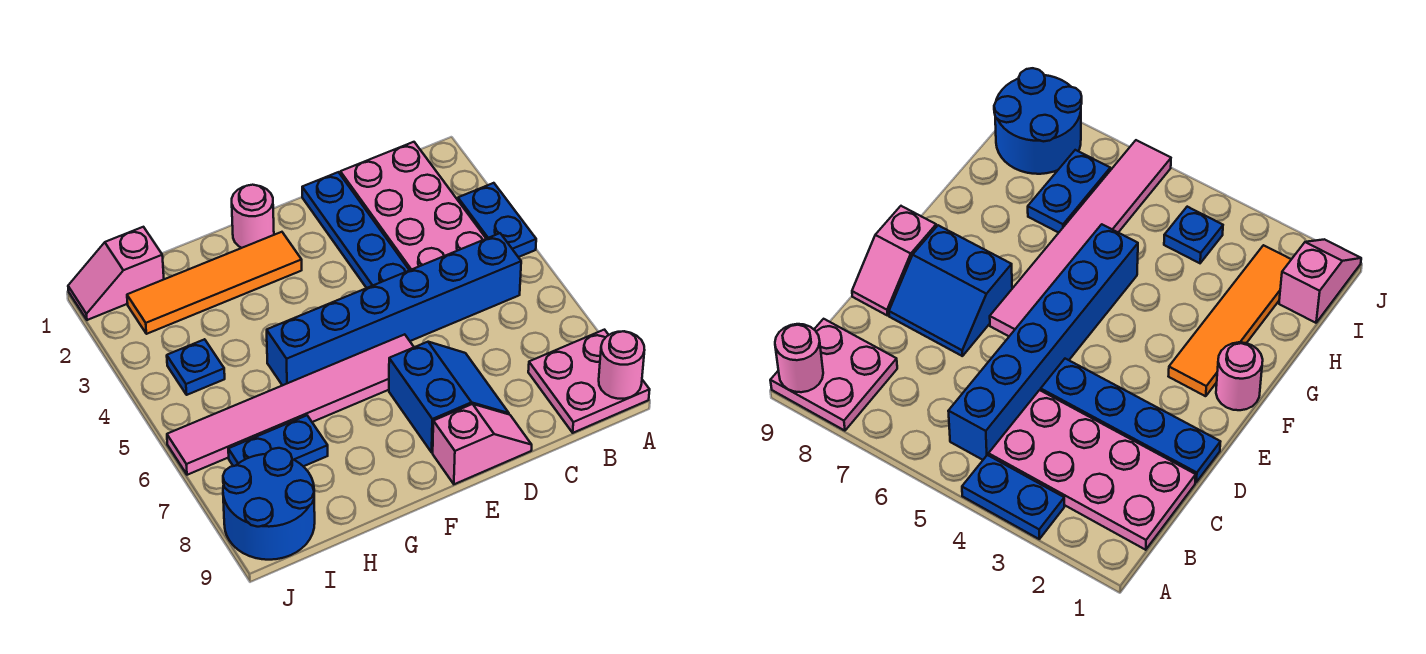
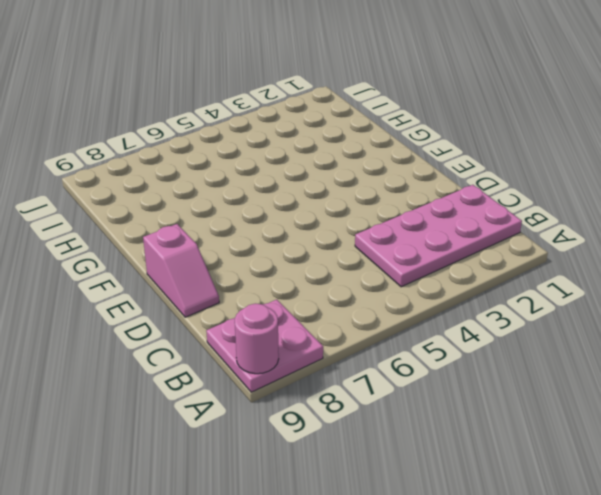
none -> blue 1x2 plate [458,183,536,257]
none -> blue 1x6 brick [267,233,521,385]
none -> blue 1x4 plate [302,172,409,288]

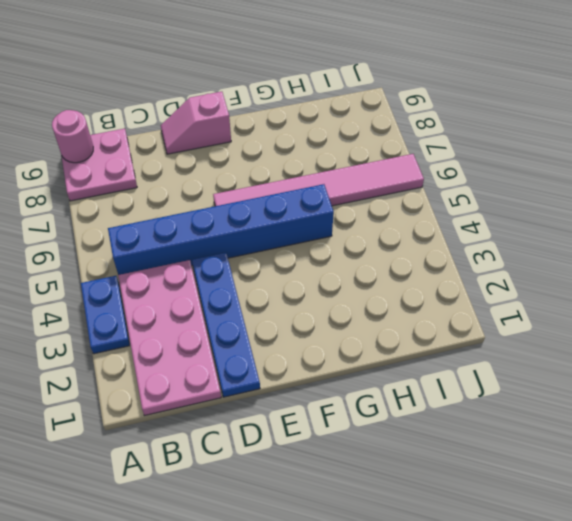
none -> blue 2x2 slope [389,342,509,452]
none -> pink 1x1 round brick [232,185,274,248]
none -> orange 1x4 tile [127,232,302,334]

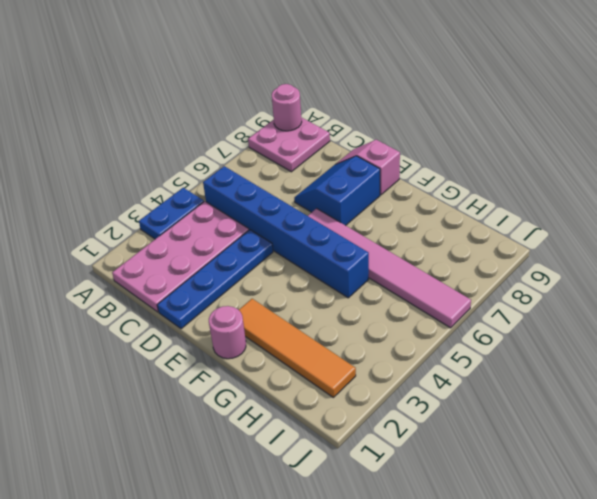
none -> blue 1x2 plate [228,415,328,466]
none -> pink 1x2 slope [68,227,164,320]
none -> blue 1x1 plate [167,339,225,395]

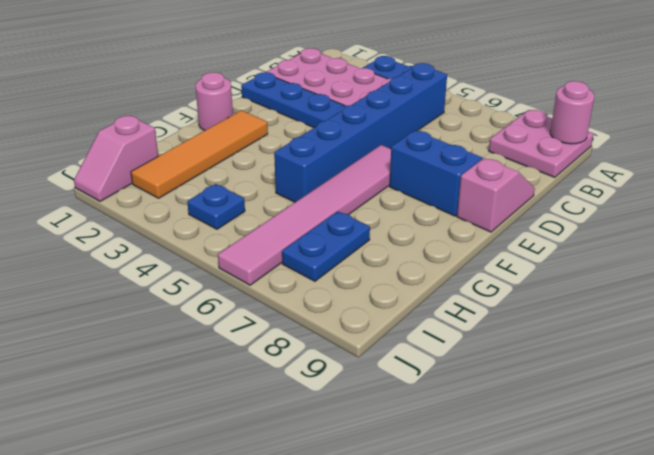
none -> blue 2x2 round brick [223,448,315,560]

